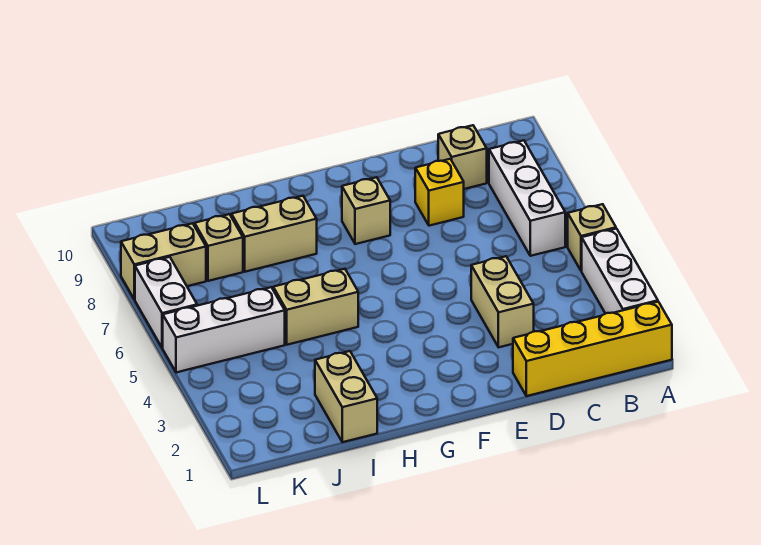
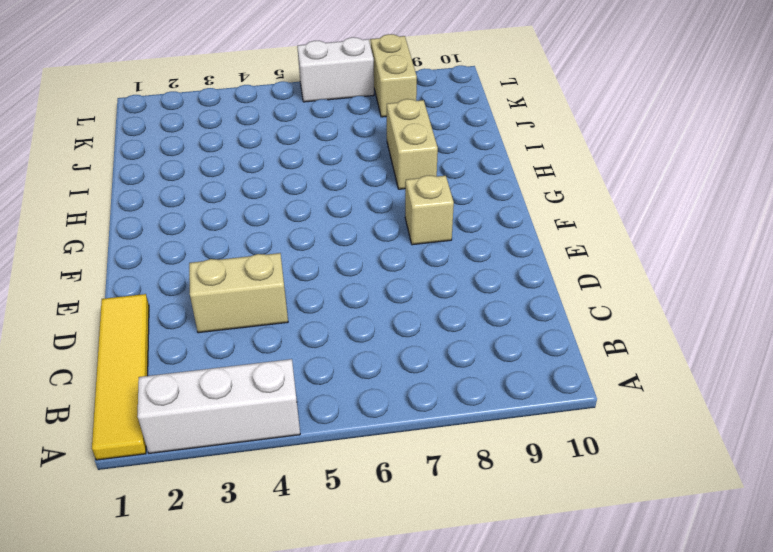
yellow 1x4 tile [92,294,149,460] -> yellow 1x4 brick [513,302,672,396]
none -> tan 1x1 brick [568,204,616,271]
none -> white 1x3 brick [489,140,565,256]
none -> tan 1x1 brick [438,125,487,189]

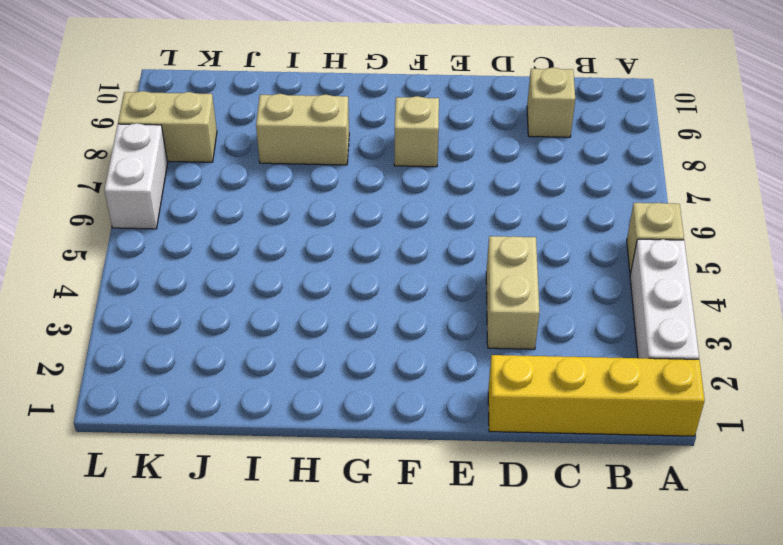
none -> white 1x3 brick [489,140,565,256]
none -> yellow 1x1 brick [415,159,464,226]
none -> tan 1x2 brick [273,269,358,345]

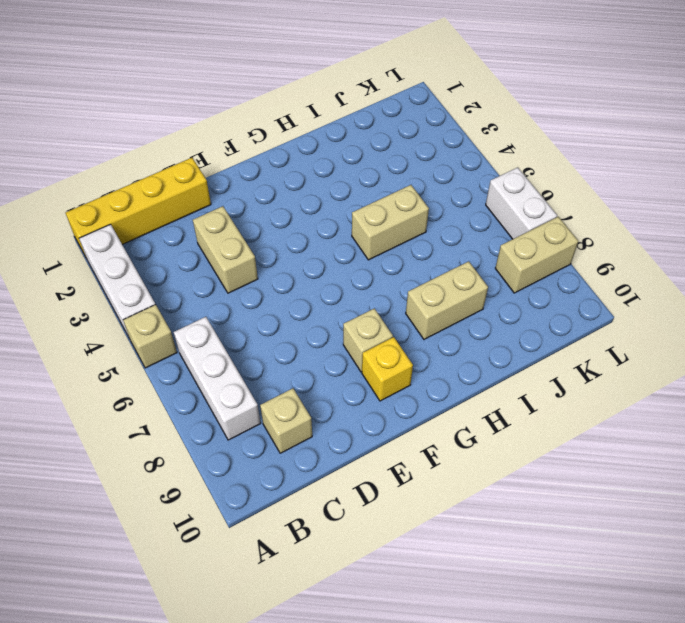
yellow 1x1 brick [362,337,413,401] -> yellow 1x1 brick moved to [415,159,464,226]
none -> tan 1x2 brick [315,351,377,442]
none -> white 1x3 brick [163,287,285,373]
none -> tan 1x1 brick [195,214,243,281]

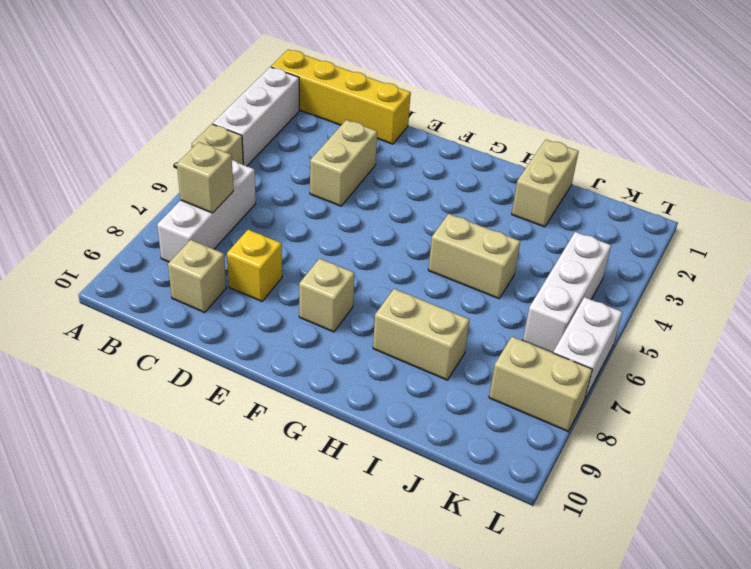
tan 1x1 brick [177,142,233,213] -> tan 1x1 brick moved to [195,214,243,281]
white 1x3 brick [523,232,611,353] -> white 1x3 brick turned to [163,287,285,373]

